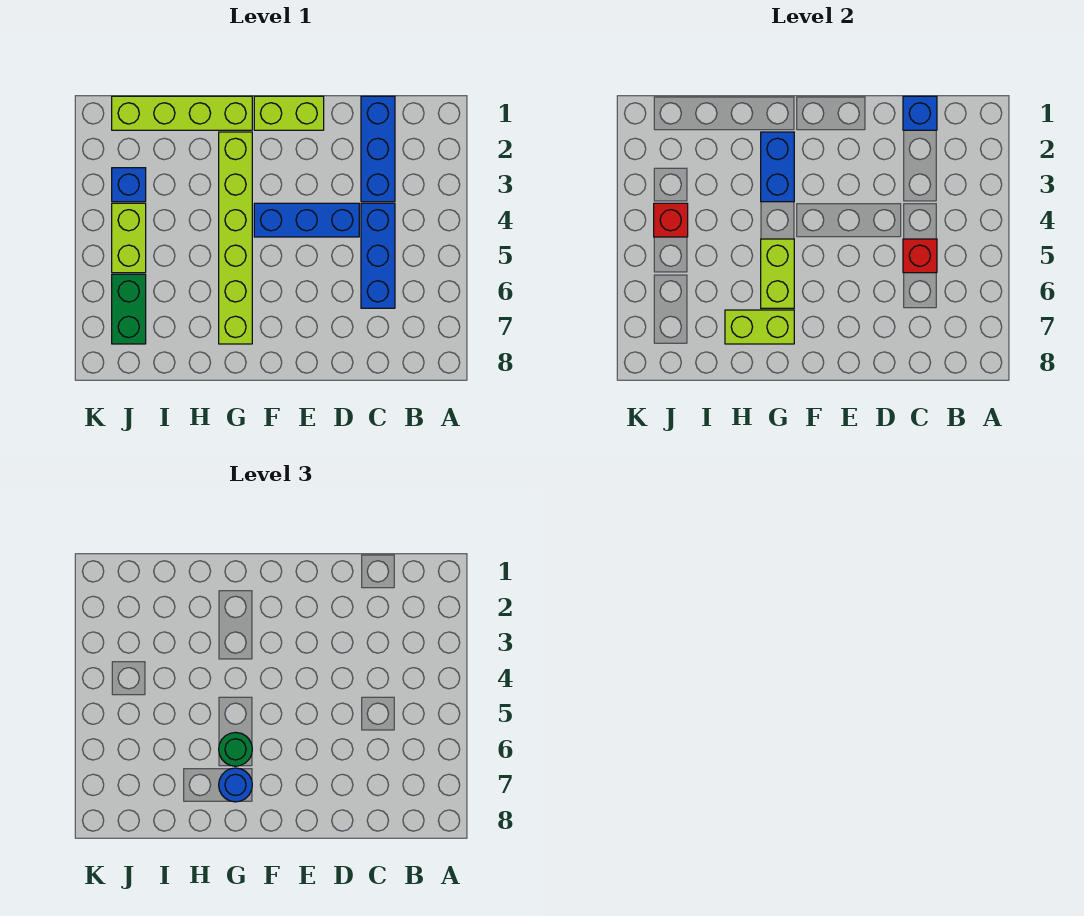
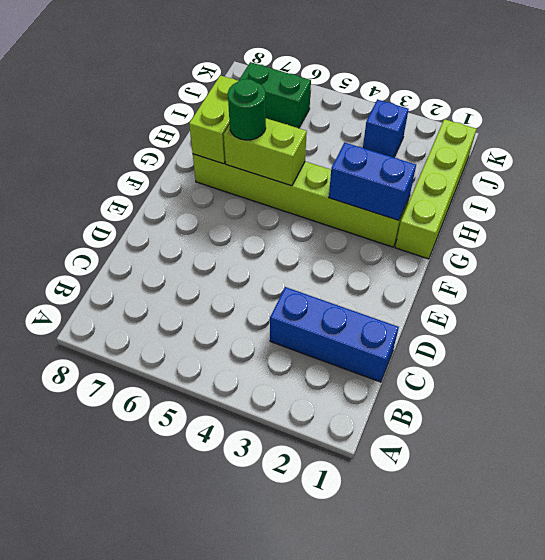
none -> blue 1x3 brick [361,203,395,308]
none -> blue 1x3 brick [254,203,359,237]
none -> lime 1x2 brick [254,96,324,130]

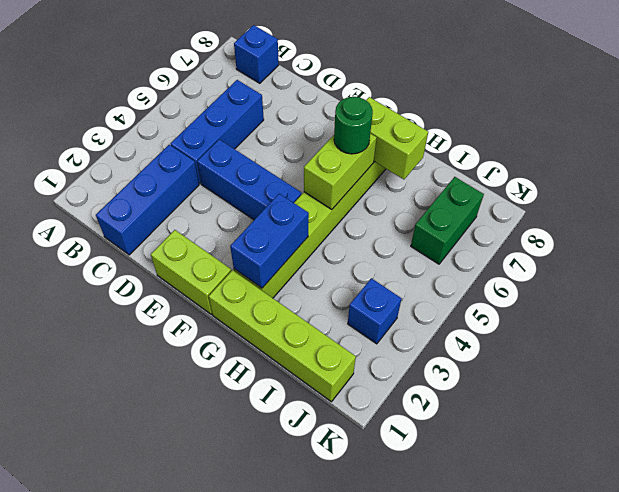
blue 1x1 brick [234,25,279,83] -> blue 1x1 brick moved to [903,96,937,130]
none -> lime 1x2 brick [112,203,146,273]
none -> red 1x1 brick [903,239,937,273]
none -> red 1x1 brick [654,203,688,237]

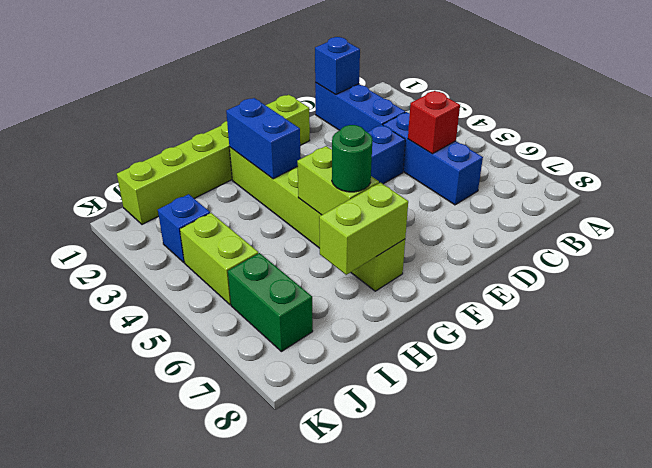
none -> red 1x1 brick [654,203,688,237]
none -> blue 1x1 round brick [219,768,252,802]

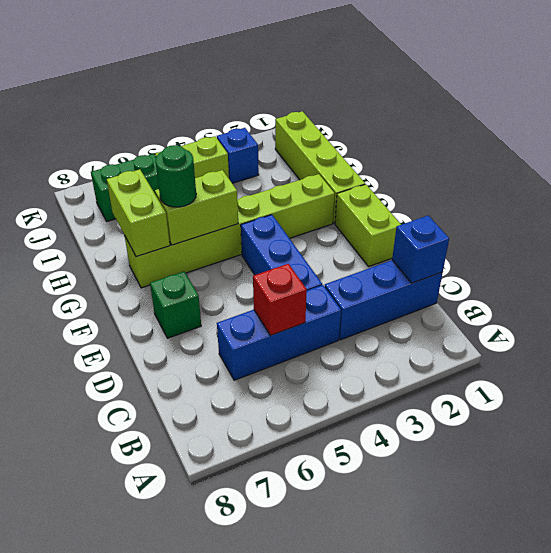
green 1x1 brick [150,271,201,338] -> none
none -> blue 1x2 brick [761,132,794,202]
none -> red 1x1 brick [654,203,688,237]
none -> blue 1x1 round brick [219,768,252,802]

